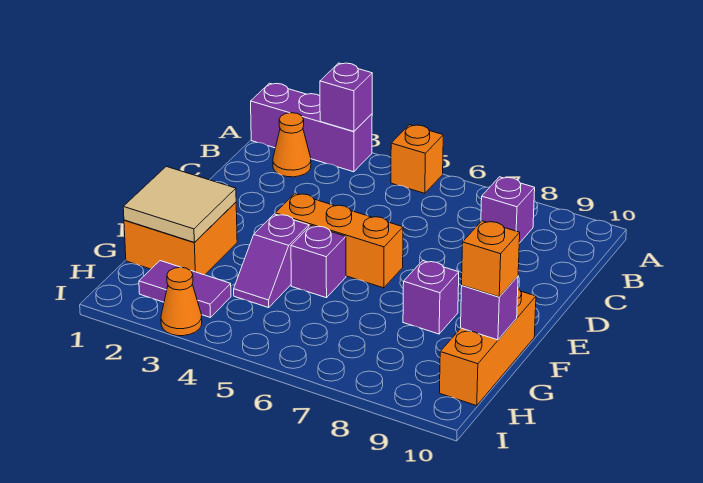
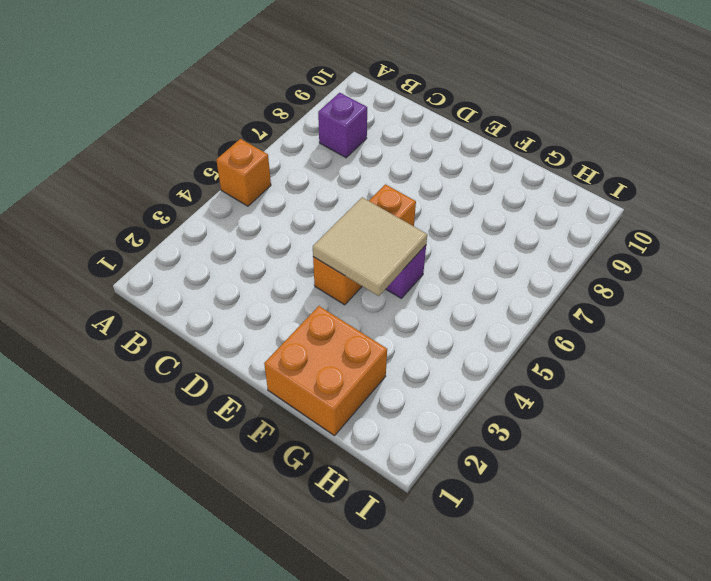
tan 2x2 tile [313,197,427,296] -> tan 2x2 tile moved to [123,167,236,242]
none -> purple 1x3 brick [251,83,372,172]
none -> orange 1x1 cone [273,113,311,177]
none -> purple 1x2 slope [234,214,309,308]

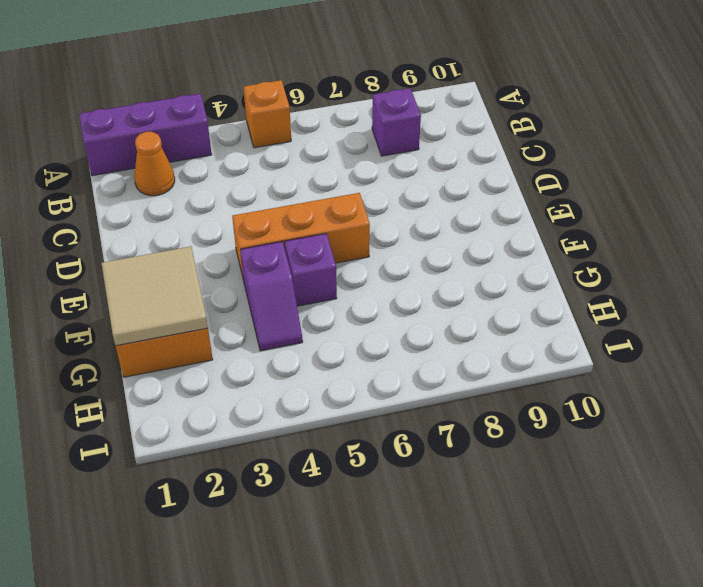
none -> purple 1x1 brick [403,261,459,334]
none -> orange 1x3 brick [439,289,536,406]
none -> purple 1x2 tile [139,261,231,317]

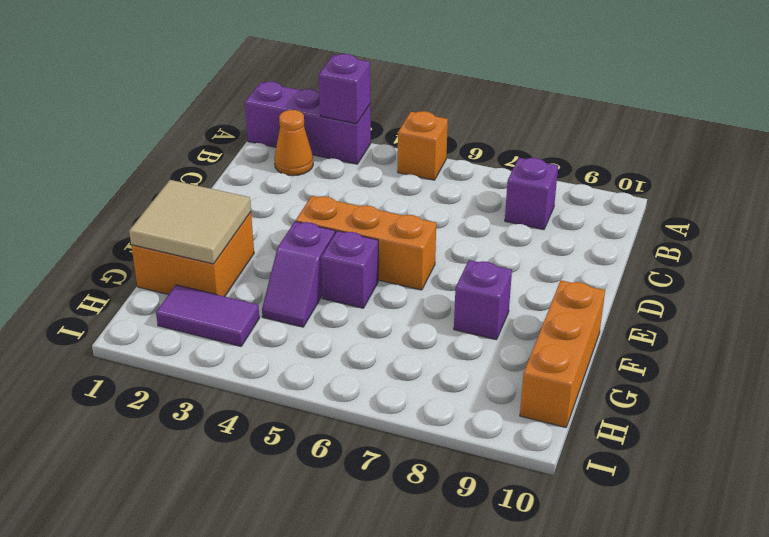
none -> orange 1x1 cone [161,267,202,336]
none -> purple 1x1 brick [461,276,518,340]
none -> orange 1x1 brick [462,221,520,297]

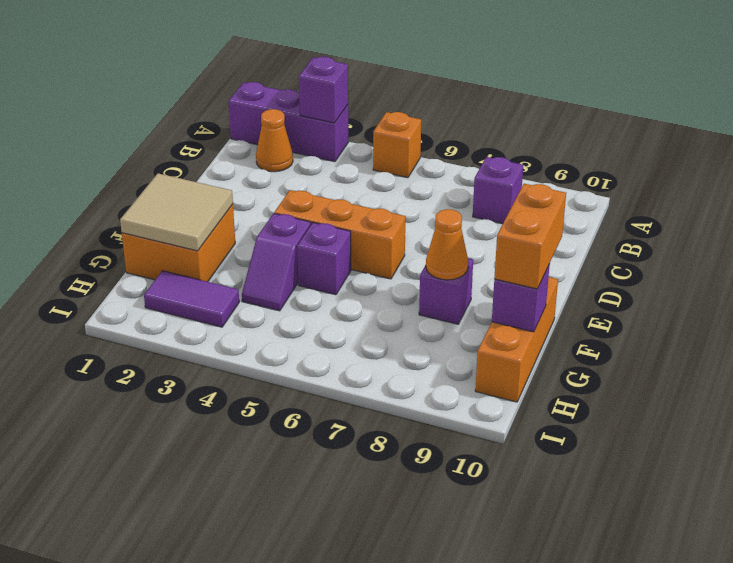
orange 1x1 cone [426,209,468,280] -> orange 1x1 cone moved to [161,267,202,336]
orange 1x2 brick [494,184,566,289] -> orange 1x1 brick [462,221,520,297]

